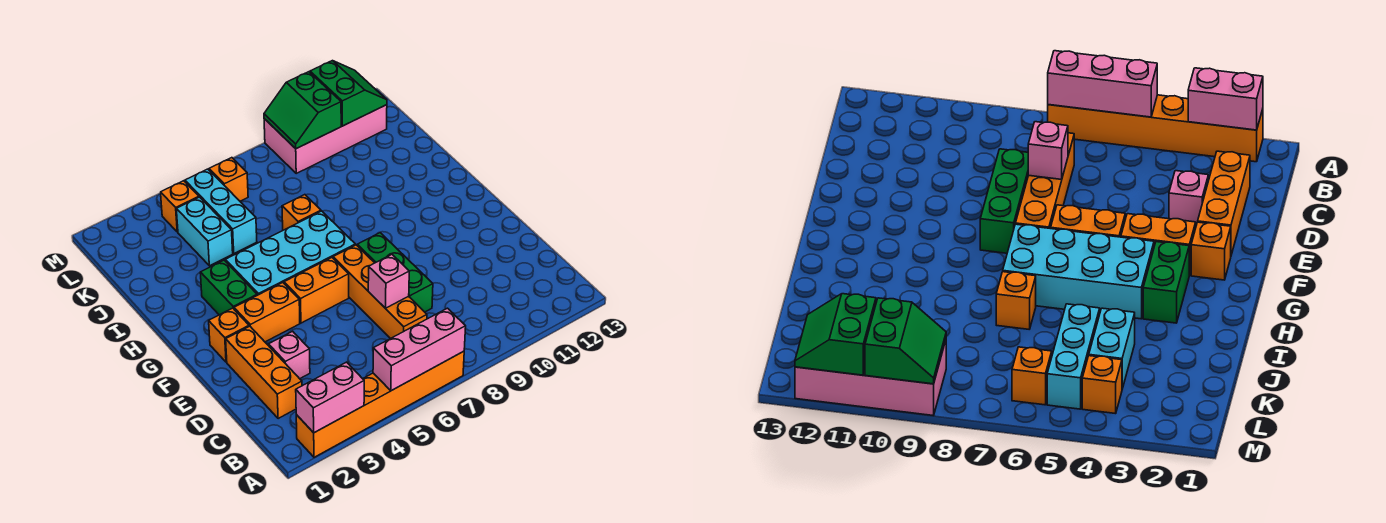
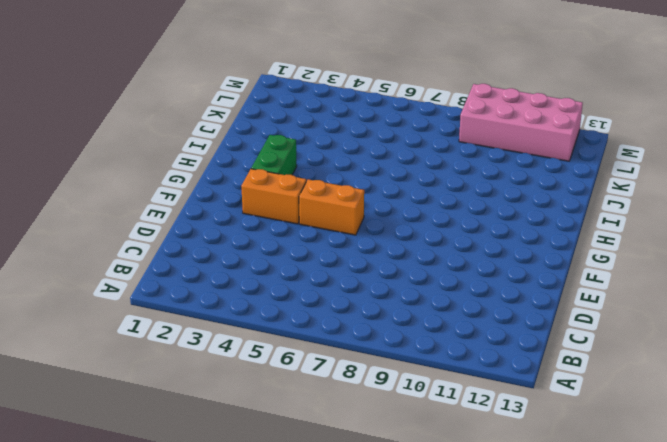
none -> orange 1x6 brick [296,351,464,457]
none -> orange 1x3 brick [226,326,302,419]
none -> orange 1x4 brick [333,245,427,339]

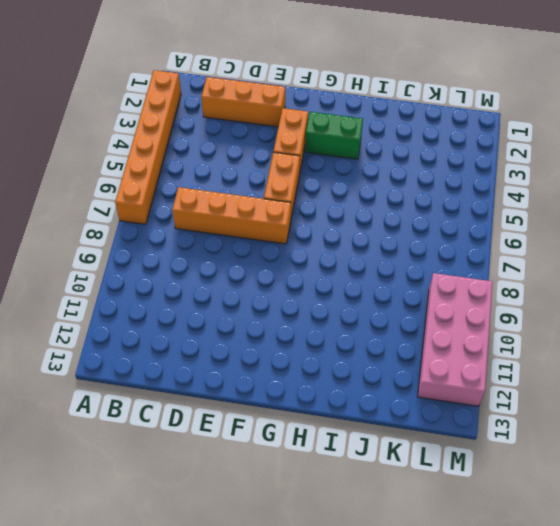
none -> pink 1x1 brick [269,331,310,379]
none -> green 1x3 brick [357,233,433,312]
none -> orange 1x1 brick [209,308,249,362]

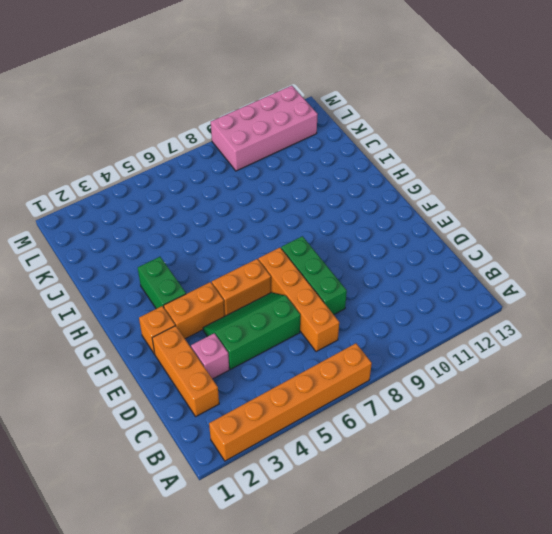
green 2x3 slope [203,292,300,369] -> none
none -> cyan 2x4 brick [225,211,355,295]
none -> orange 1x1 brick [282,195,321,230]
none -> cyan 1x2 brick [176,197,233,266]

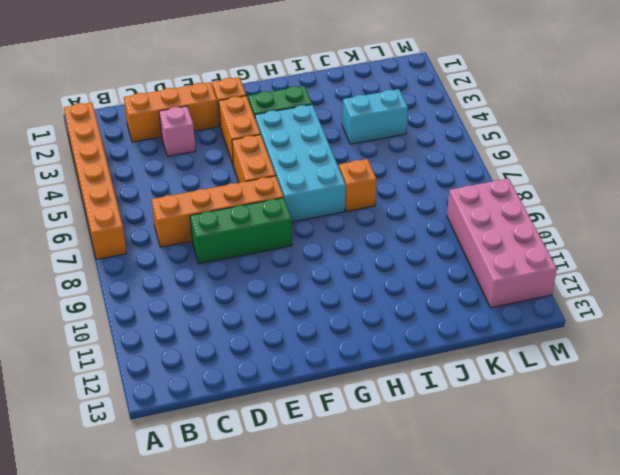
none -> cyan 1x3 brick [185,169,257,253]
none -> orange 1x1 brick [161,181,199,232]
none -> orange 1x1 brick [209,158,248,201]

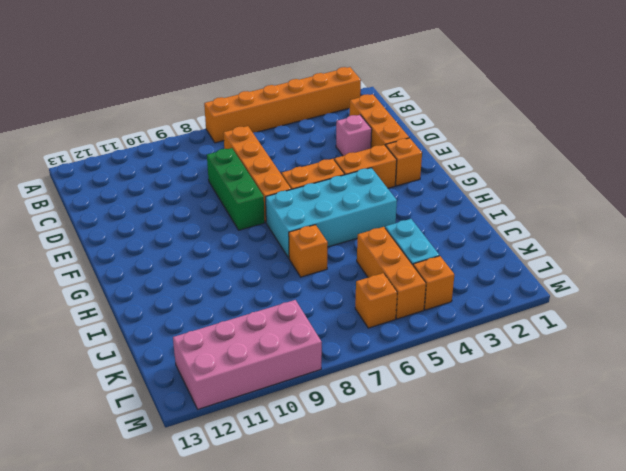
orange 1x3 brick [357,227,426,319] -> cyan 1x3 brick [185,169,257,253]
none -> green 1x2 brick [200,260,257,315]
none -> pink 1x2 brick [296,362,364,433]
none -> pink 1x3 brick [373,308,466,391]

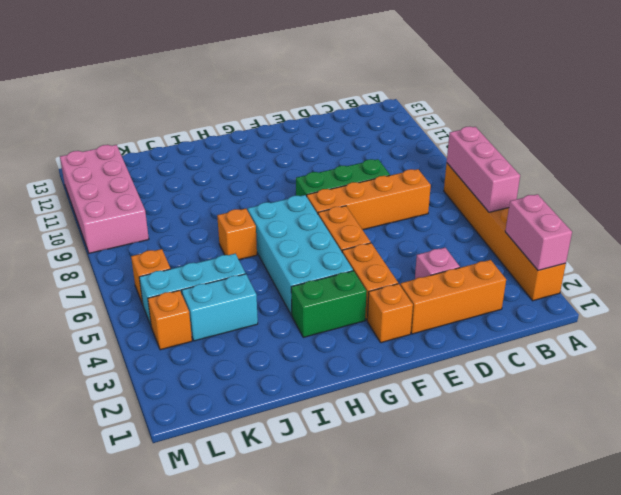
none -> pink 1x1 brick [368,254,409,308]
none -> green 2x2 slope [264,72,341,149]
none -> green 2x2 slope [310,61,387,126]

